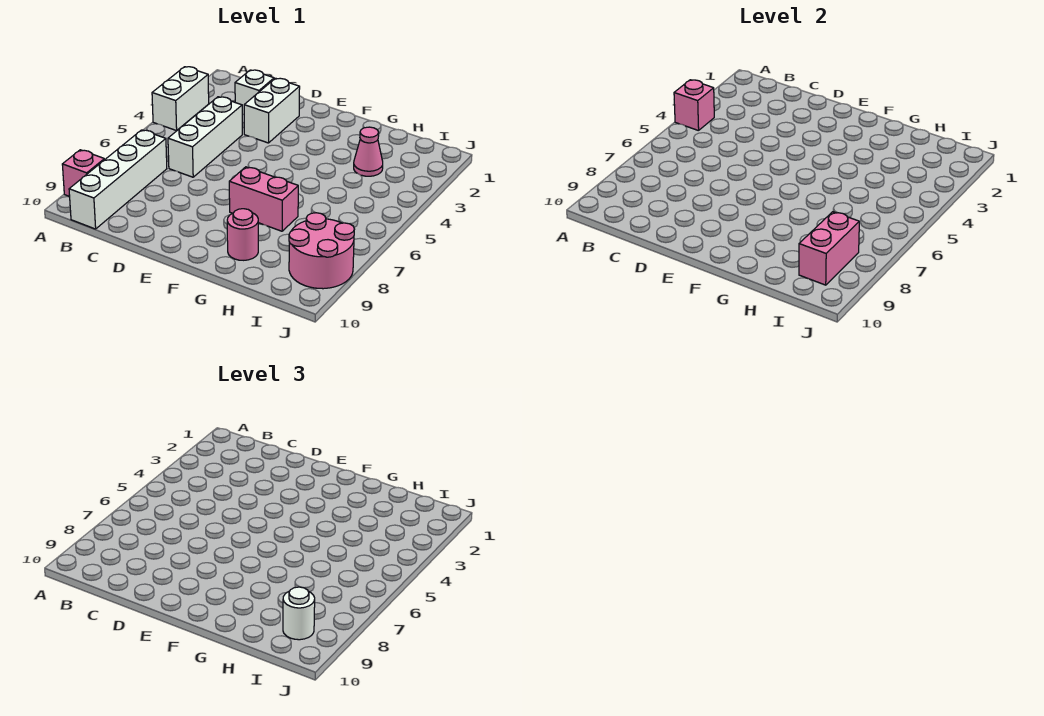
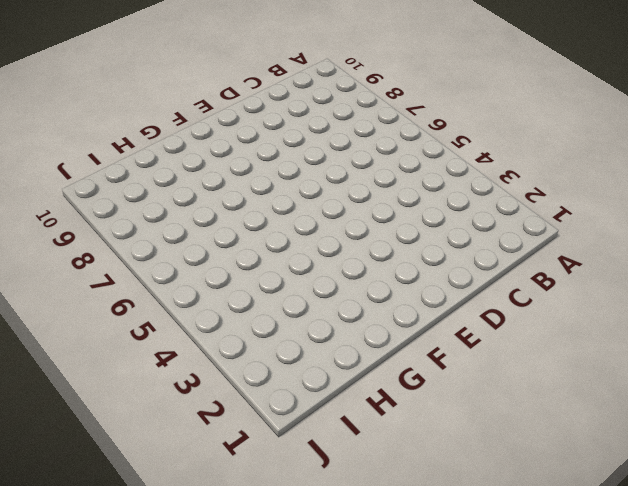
none -> white 1x2 brick [152,67,209,131]
none -> pink 1x1 brick [62,150,104,197]
none -> white 1x4 brick [69,130,167,229]

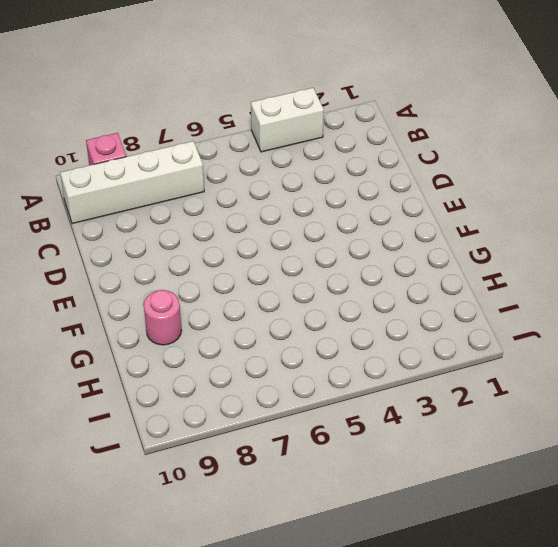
none -> white 1x1 brick [235,70,274,114]
none -> white 1x3 brick [168,97,242,177]
none -> white 1x2 brick [244,78,300,143]

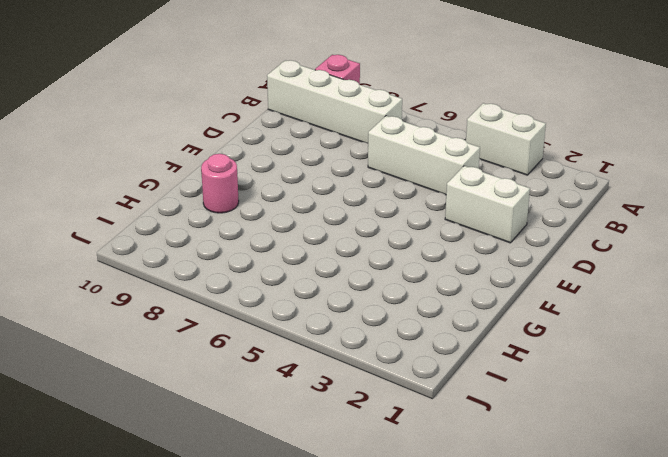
none -> white 1x1 brick [235,70,274,114]
none -> pink 1x2 brick [229,167,298,231]
none -> pink 1x1 cone [354,127,383,176]

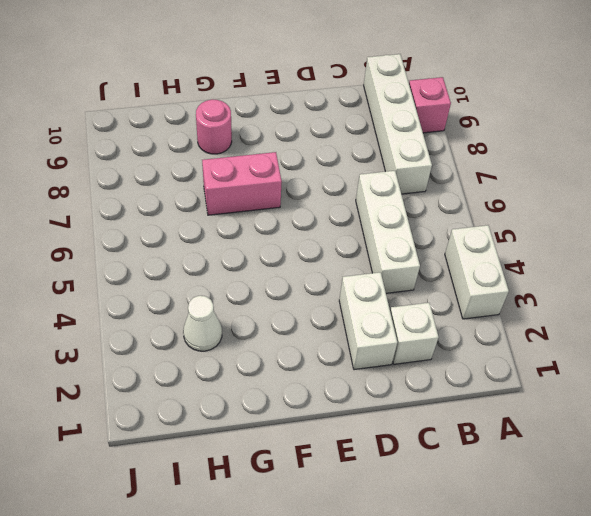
white 1x1 cone [183,296,222,351] -> pink 1x1 cone [354,127,383,176]
none -> pink 2x2 round brick [289,213,354,289]
none -> pink 1x1 brick [674,80,714,131]
none -> pink 1x2 brick [799,212,859,285]

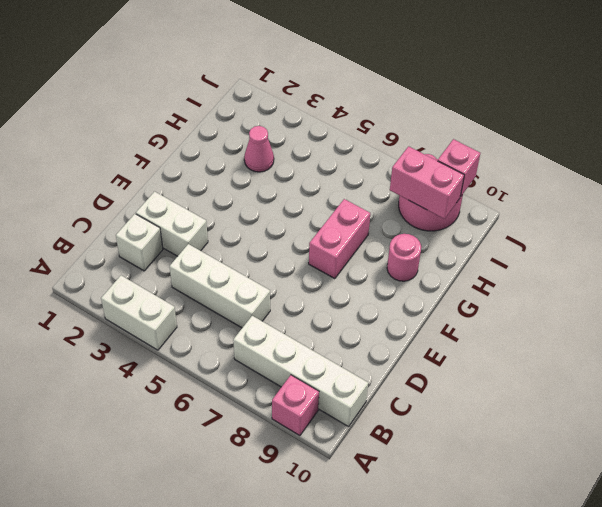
pink 1x1 brick [438,139,480,197] -> pink 1x1 brick moved to [674,80,714,131]
none -> white 1x1 round brick [283,587,315,640]

